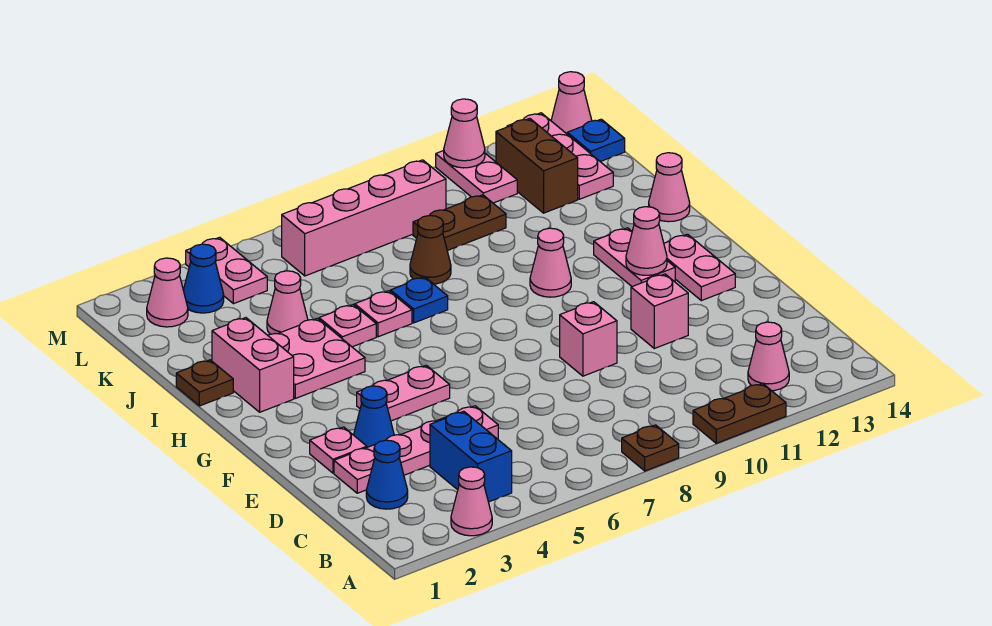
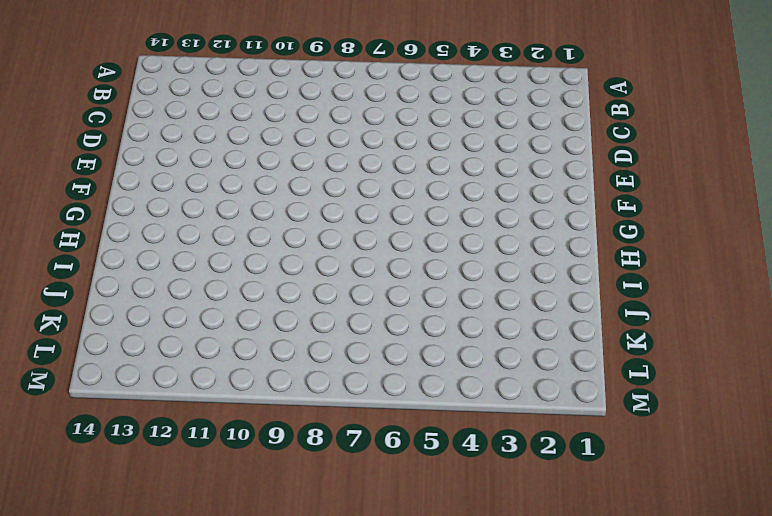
none -> pink 1x1 cone [451,467,492,536]
none -> brown 1x1 plate [622,425,679,471]
none -> brown 1x2 plate [693,383,786,443]
none -> blue 1x2 brick [430,411,512,502]

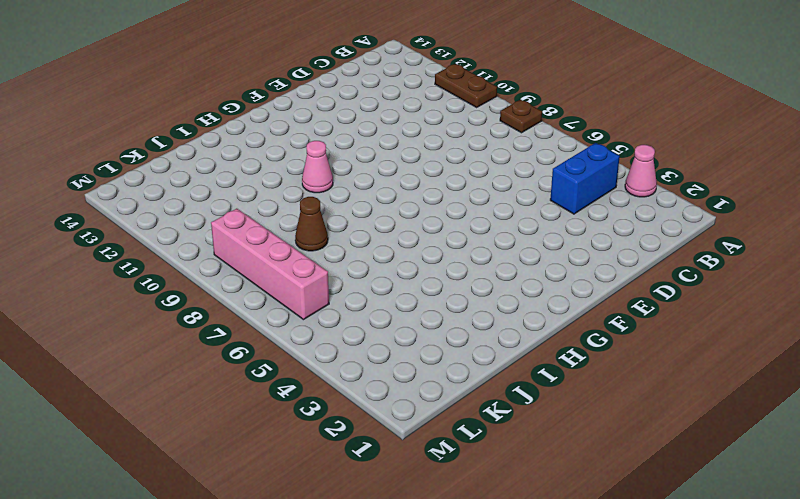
none -> pink 1x1 cone [748,322,789,391]
none -> blue 1x1 cone [366,440,408,509]
none -> pink 1x4 plate [334,406,498,493]
none -> pink 1x1 plate [310,427,367,473]

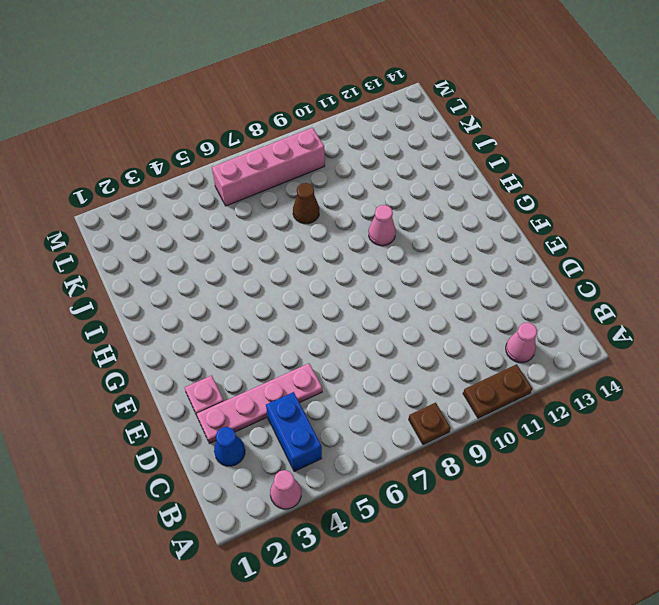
none -> blue 1x1 cone [354,386,394,447]
none -> pink 1x1 brick [560,302,617,376]
none -> pink 1x1 brick [631,274,688,348]
none -> pink 1x2 plate [357,365,450,421]

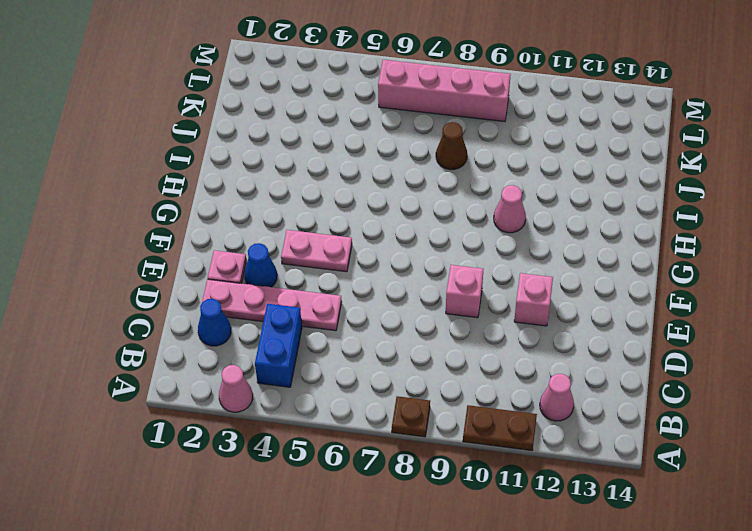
none -> pink 1x2 plate [664,234,735,301]
none -> pink 1x2 plate [594,228,675,286]
none -> pink 1x2 brick [212,318,294,412]
none -> pink 2x2 plate [268,318,365,398]

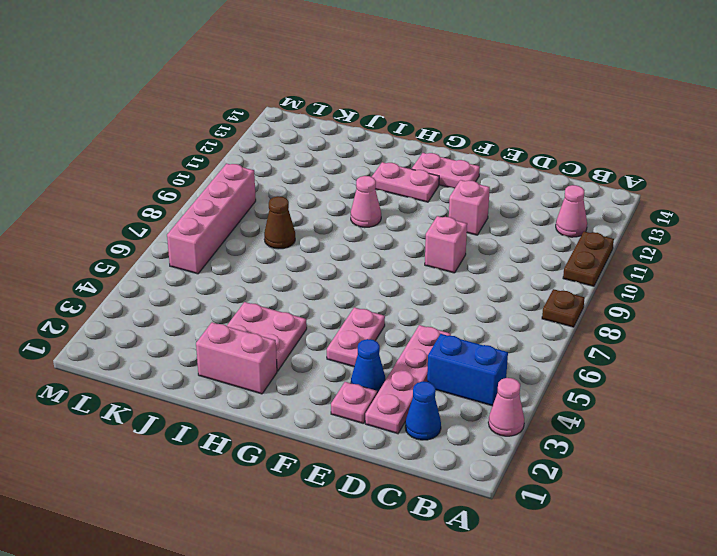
none -> brown 1x1 plate [176,360,233,406]
none -> pink 1x1 plate [319,305,376,347]
none -> pink 1x1 plate [355,291,412,337]
none -> blue 1x1 plate [391,277,448,323]

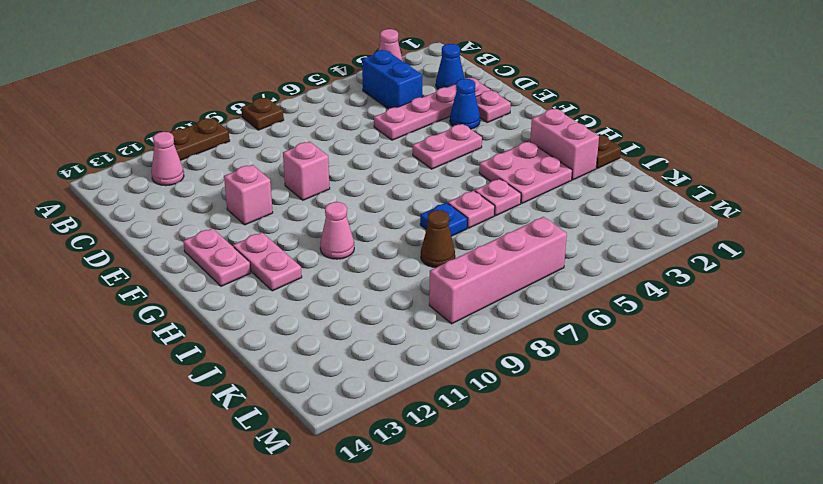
none -> pink 1x1 cone [649,153,690,222]
none -> pink 1x1 cone [267,271,308,334]
none -> brown 1x2 plate [413,195,506,251]
none -> brown 1x2 brick [496,118,578,213]

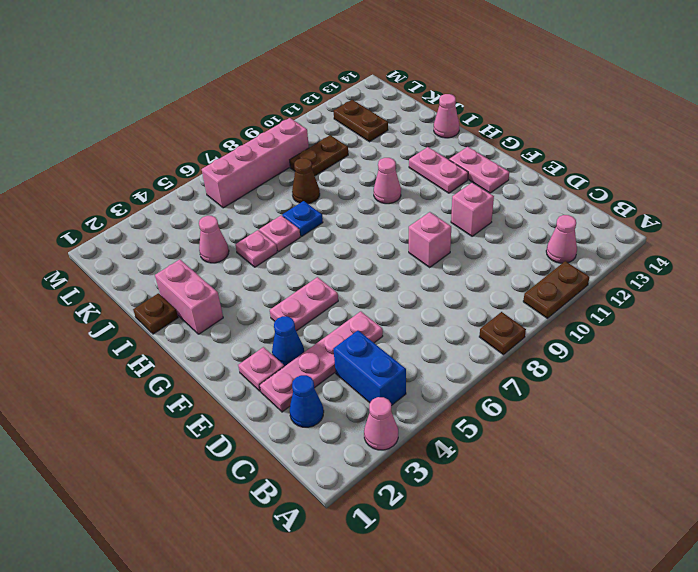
brown 1x2 plate [334,100,388,142] -> brown 1x2 brick [496,118,578,213]
none -> pink 2x2 plate [268,318,365,398]
none -> pink 1x3 plate [507,113,613,199]
none -> pink 1x1 cone [147,258,188,327]
none -> blue 1x1 cone [183,244,224,313]

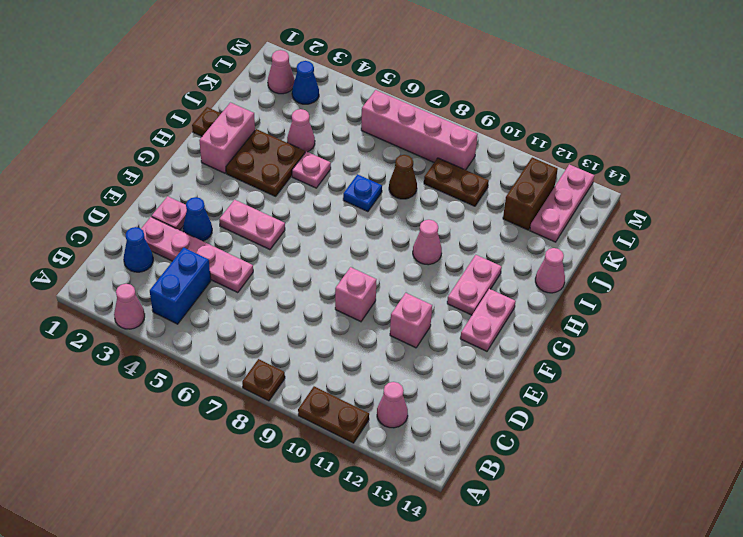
brown 2x2 plate [226,129,305,196] -> pink 2x2 plate [268,318,365,398]
none -> pink 1x1 plate [355,291,412,337]
none -> pink 1x2 plate [186,237,267,304]
none -> pink 1x2 plate [436,151,517,203]
none -> blue 1x1 plate [567,119,625,162]

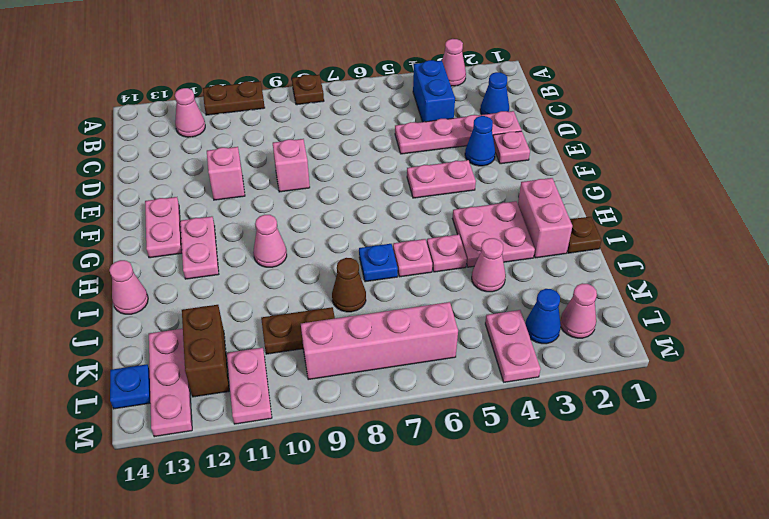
none -> pink 1x1 cone [551,72,592,134]
none -> pink 1x1 cone [626,207,667,275]
none -> pink 1x1 cone [444,99,485,168]

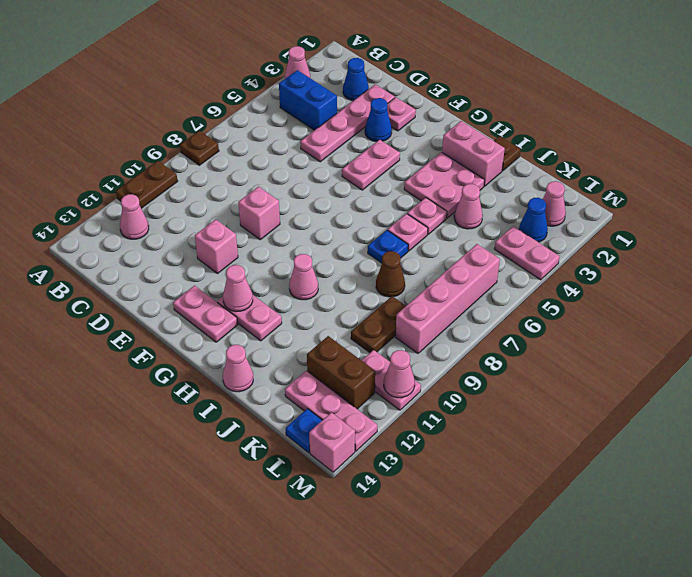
pink 1x1 brick [309,412,355,472] -> pink 1x1 cone [551,72,592,134]

